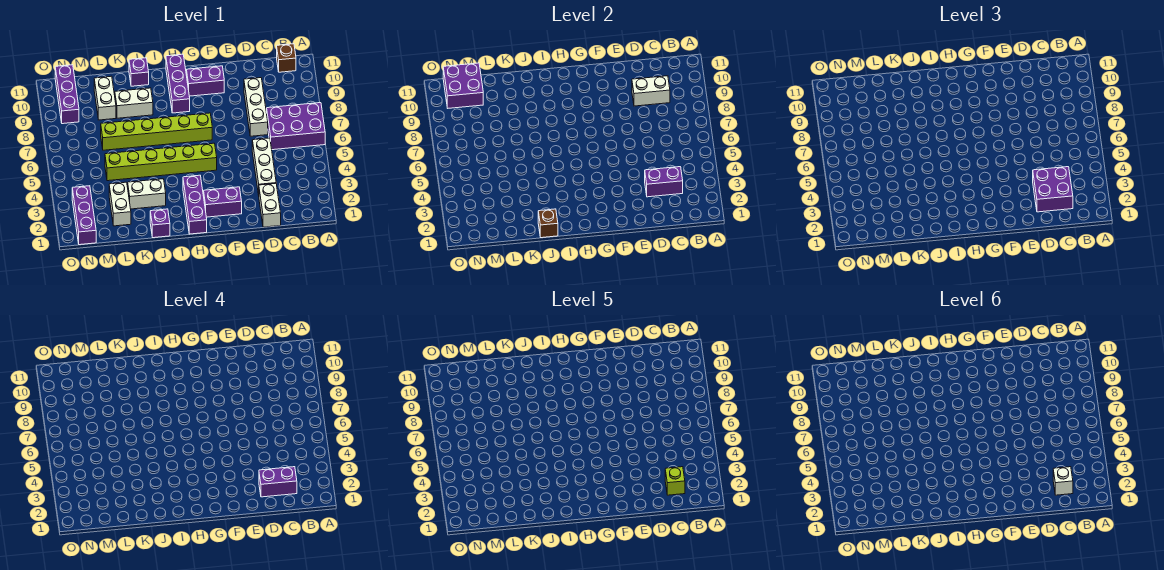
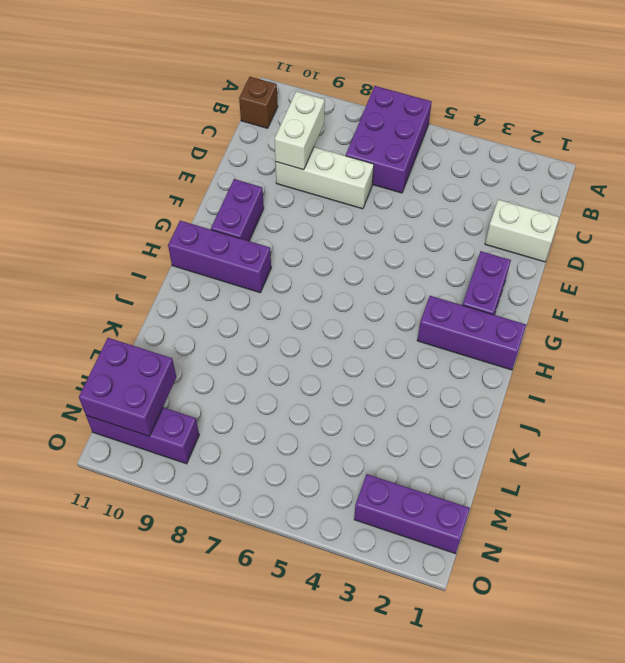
none -> white 1x3 brick [252,138,276,195]
none -> lime 1x6 brick [105,143,217,181]
none -> lime 1x6 brick [101,113,212,150]

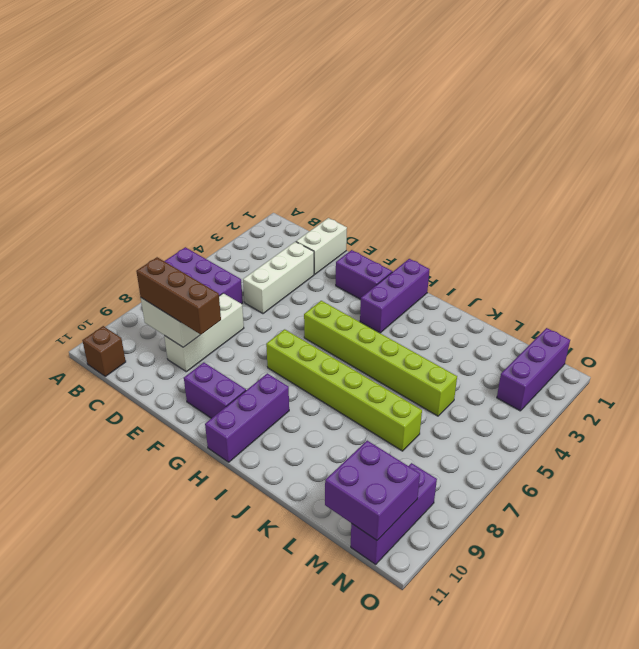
brown 1x3 brick [136,257,221,335] -> none
none -> purple 1x1 brick [150,209,170,238]
none -> white 1x2 brick [128,179,166,209]
none -> white 1x2 brick [115,88,153,118]

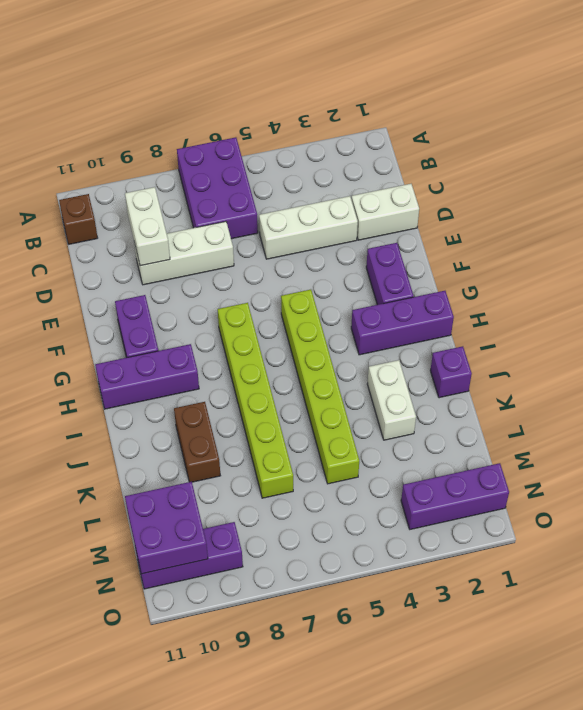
brown 1x2 brick [174,402,220,482] -> white 1x2 brick [115,88,153,118]
none -> purple 1x1 brick [129,58,149,86]
none -> white 1x2 brick [109,182,131,226]
none -> white 1x2 brick [94,76,116,120]

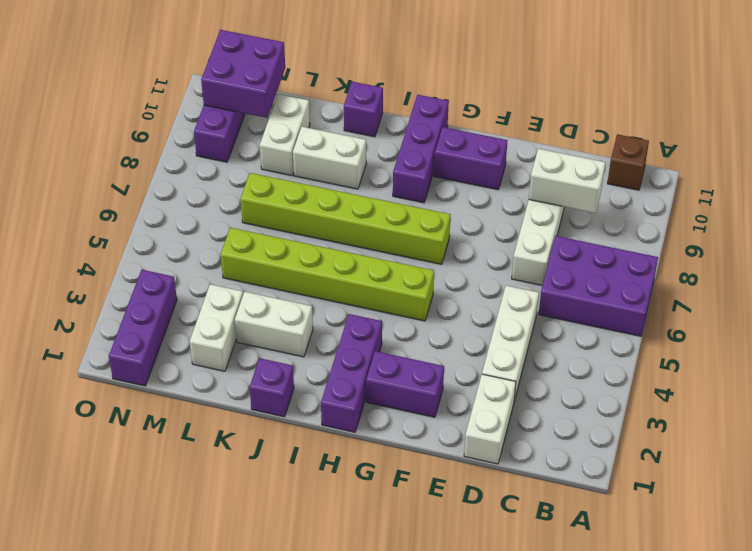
none -> purple 1x2 brick [645,167,683,197]
none -> brown 1x1 brick [538,209,558,238]
none -> purple 2x2 brick [1033,167,1073,212]

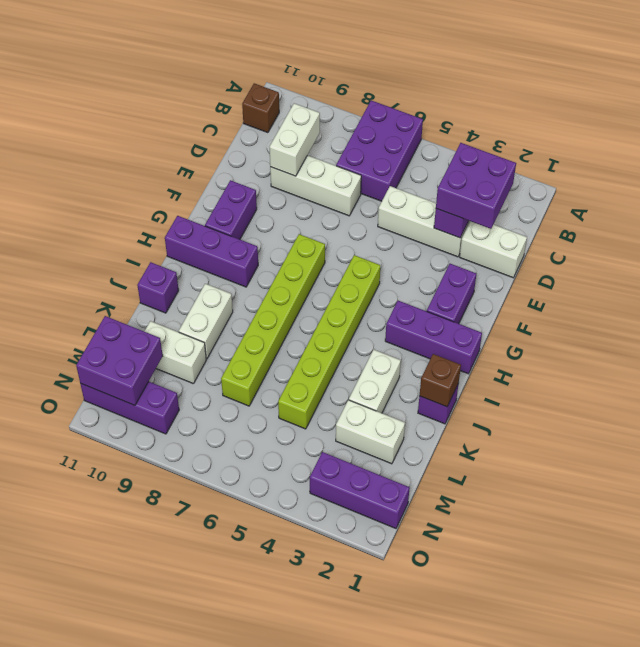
none -> purple 1x2 brick [259,467,297,497]
none -> lime 1x1 brick [665,467,685,495]
none -> white 1x1 brick [1053,467,1073,495]

